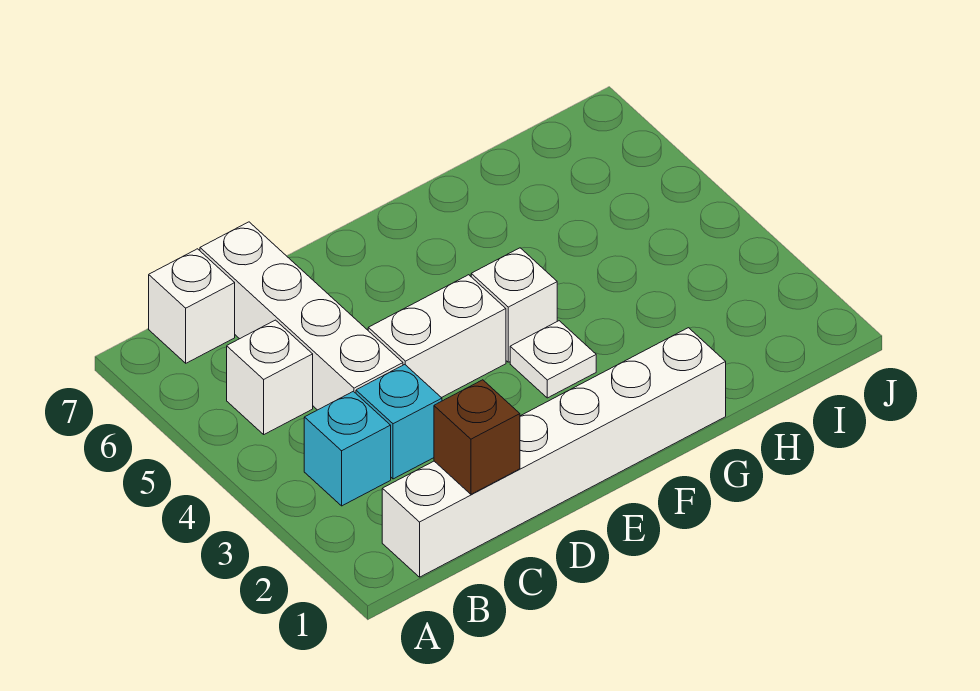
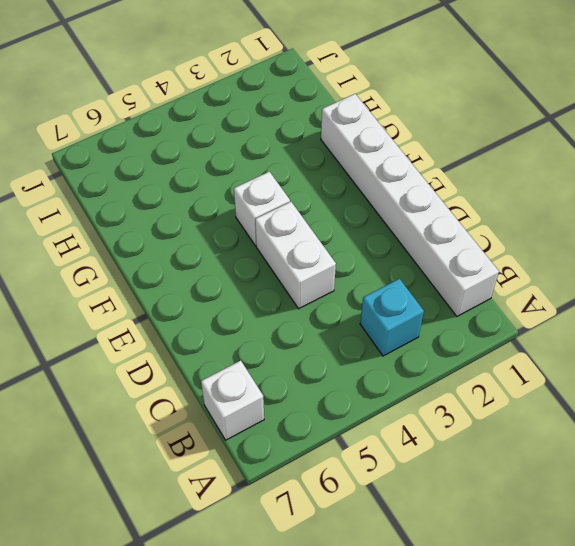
none -> white 1x1 brick [227,320,313,434]
none -> cyan 1x1 brick [356,364,442,479]

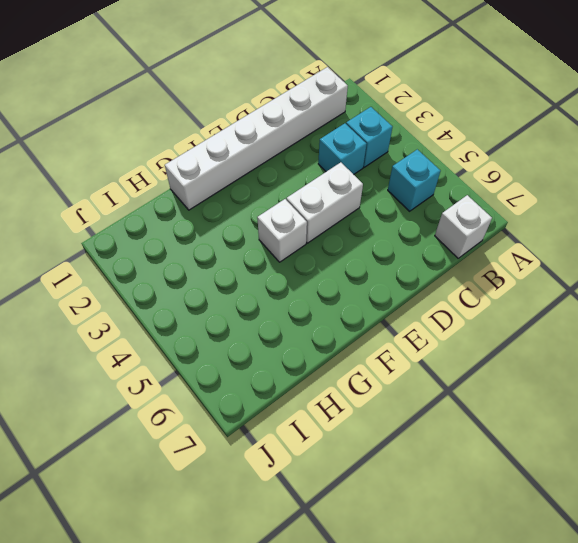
cyan 1x1 brick [388,149,441,211] -> white 1x1 brick [227,320,313,434]
none -> white 1x4 brick [200,222,403,410]
none -> white 1x1 plate [510,321,596,398]

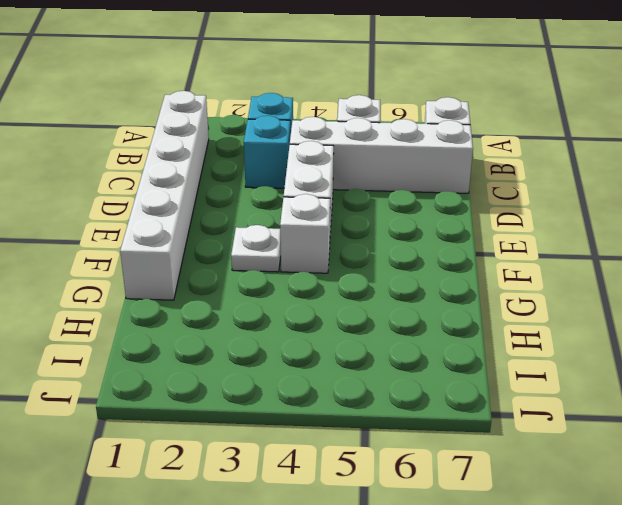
none -> brown 1x1 brick [434,380,520,494]

